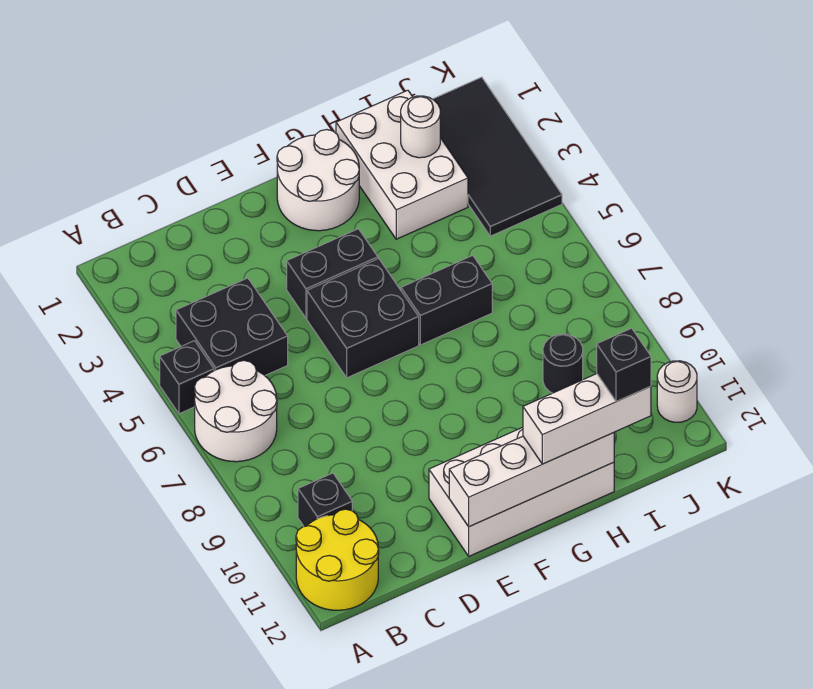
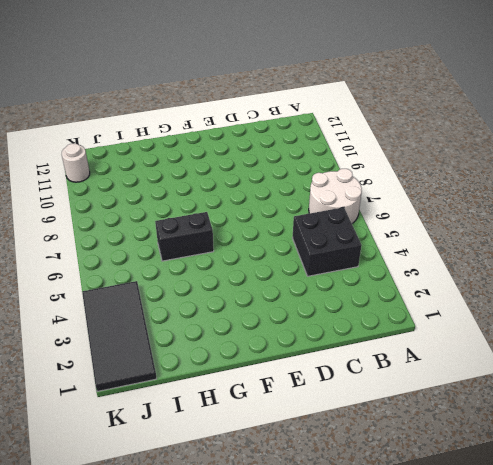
none -> black 1x1 brick [160,341,214,414]
none -> yellow 2x2 round brick [296,509,379,610]
none -> black 1x1 brick [298,473,352,527]

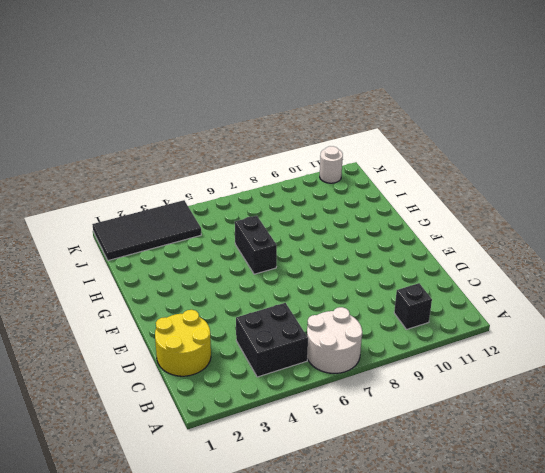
yellow 2x2 round brick [155,310,211,376] -> yellow 2x2 round brick moved to [296,509,379,610]
none -> black 1x1 brick [160,341,214,414]
none -> black 1x2 brick [287,229,378,318]
none -> black 2x2 brick [307,259,419,378]

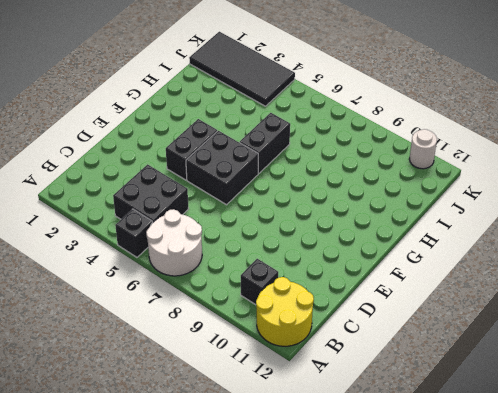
none -> white 2x4 brick [429,427,614,556]
none -> white 2x2 round brick [277,130,359,231]
none -> white 2x3 brick [336,90,468,239]

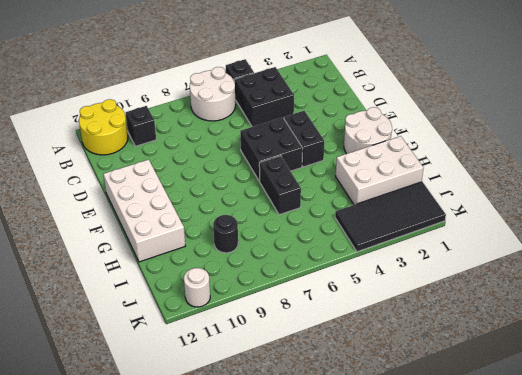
none -> white 1x4 brick [449,433,614,527]
none -> white 1x1 round brick [401,96,440,158]
none -> white 1x3 brick [523,374,651,464]

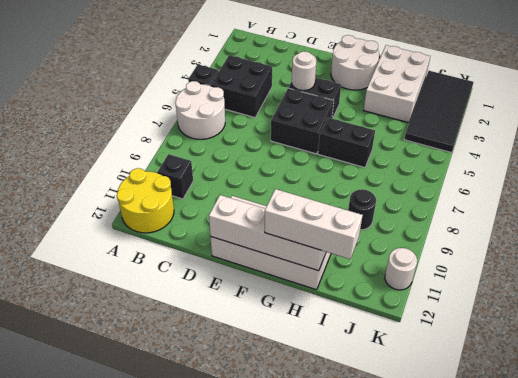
white 1x1 round brick [292,51,316,91] -> white 1x1 round brick moved to [401,96,440,158]
none -> black 1x1 brick [597,328,651,402]

